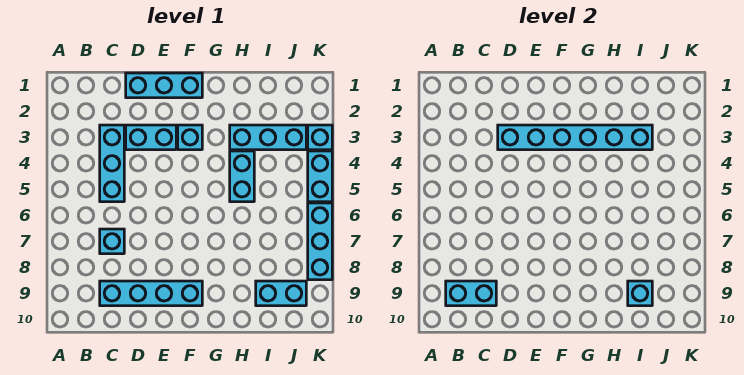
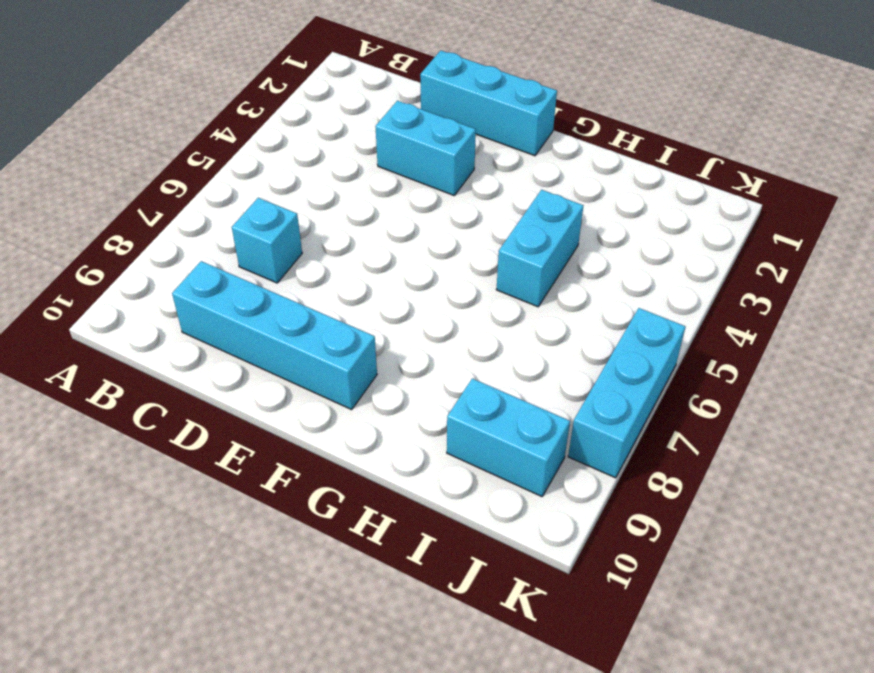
none -> cyan 1x3 brick [100,125,124,202]
none -> cyan 1x1 brick [178,125,202,150]
none -> cyan 1x3 brick [230,125,306,150]

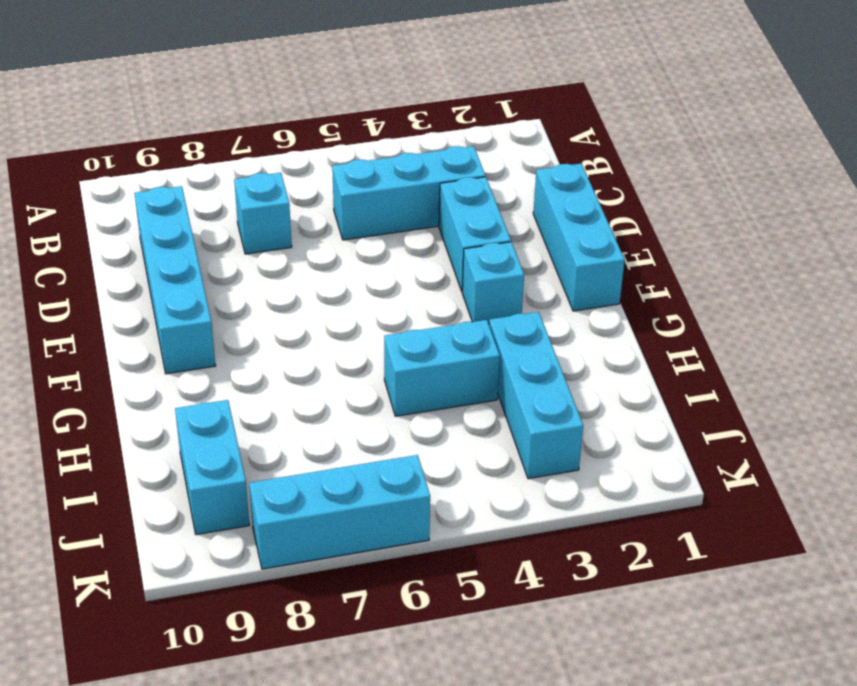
none -> cyan 1x1 brick [308,125,332,150]
none -> cyan 1x2 brick [308,151,332,202]
none -> cyan 1x2 brick [446,281,496,306]

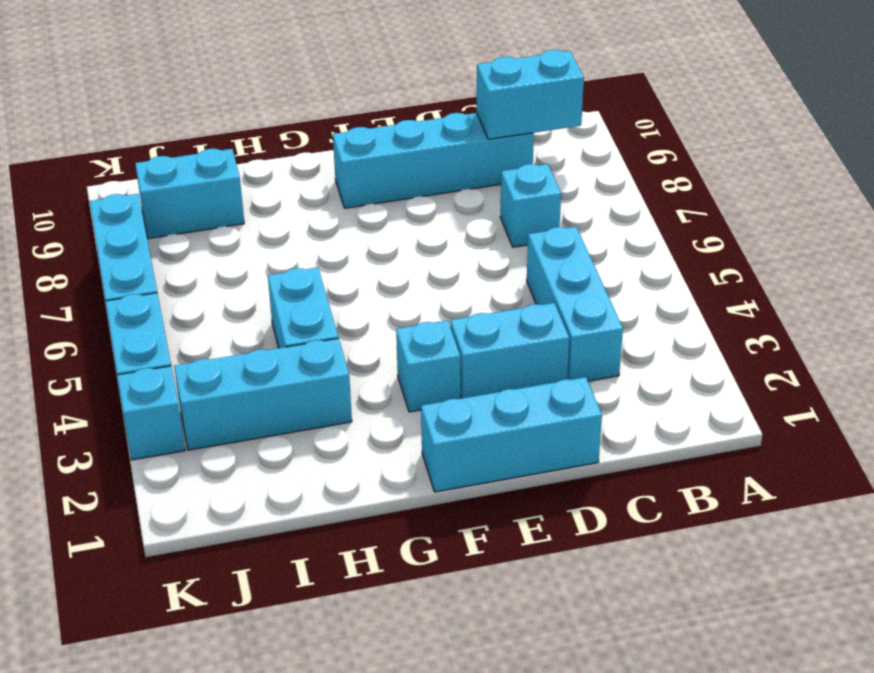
none -> cyan 1x6 brick [498,125,652,150]
none -> cyan 1x1 brick [628,281,652,306]

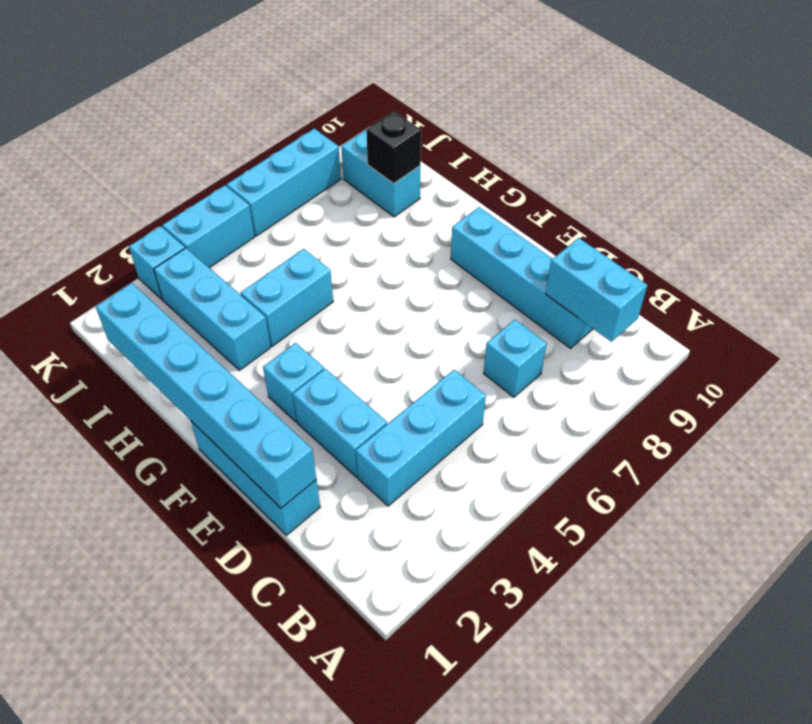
cyan 1x6 brick [96,283,316,508] -> cyan 1x6 brick moved to [498,125,652,150]
black 1x1 brick [366,111,421,184] -> cyan 1x1 brick [628,281,652,306]

